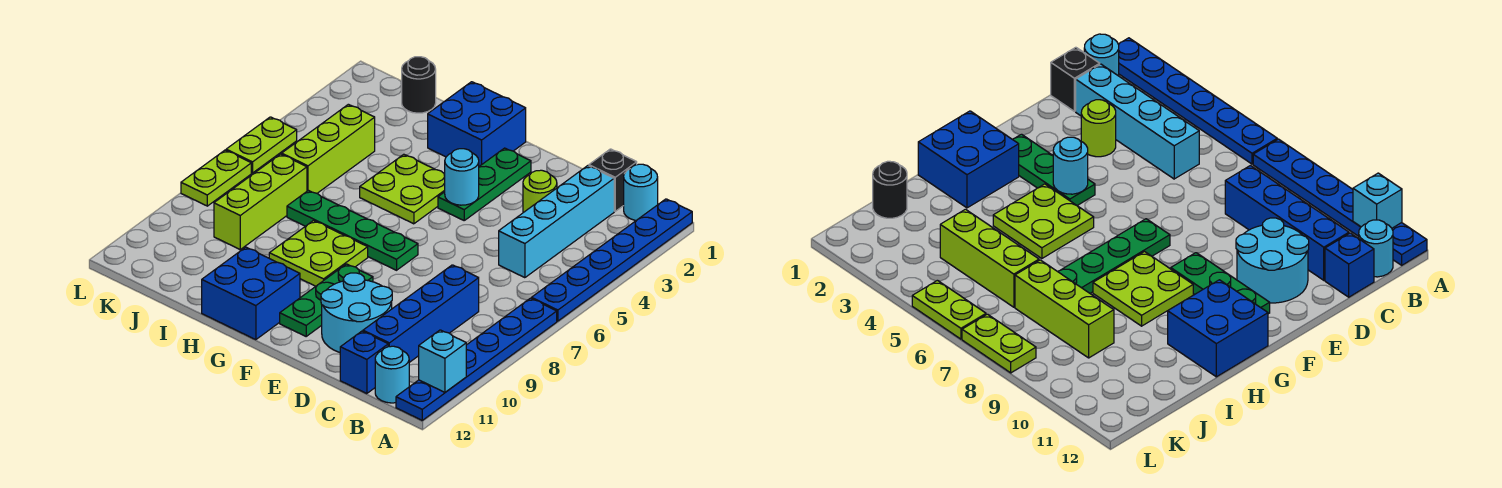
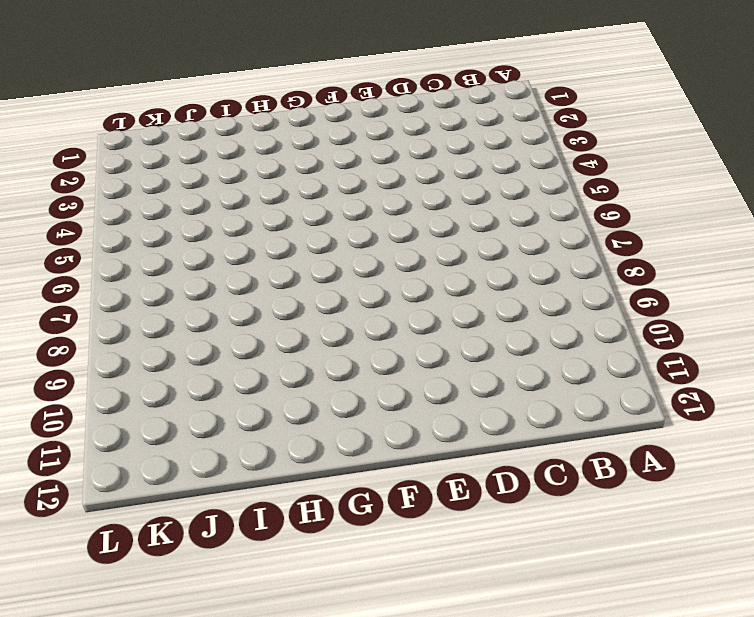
none -> blue 1x6 plate [531,199,692,321]
none -> blue 1x6 plate [396,298,557,420]
none -> cyan 1x1 round brick [624,164,658,220]

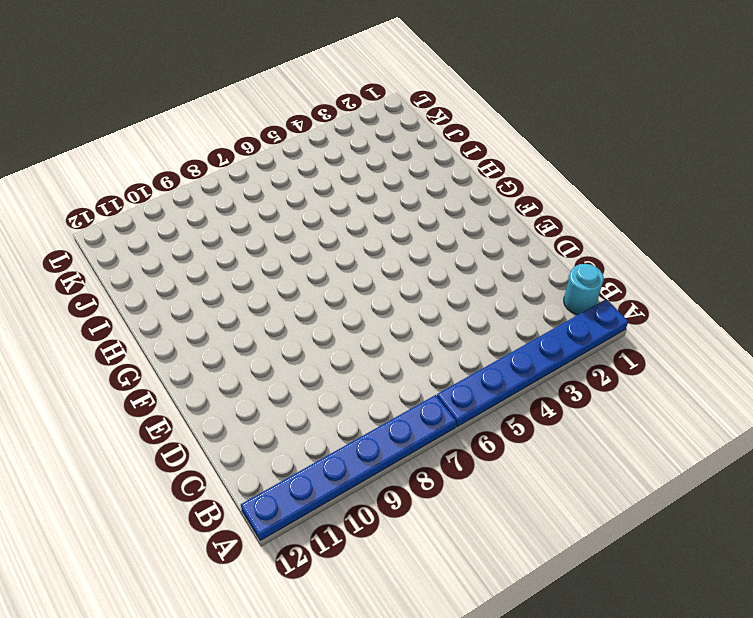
none -> cyan 1x1 round brick [375,346,409,403]
none -> black 1x1 brick [589,149,637,211]
none -> cyan 1x4 brick [499,166,614,278]

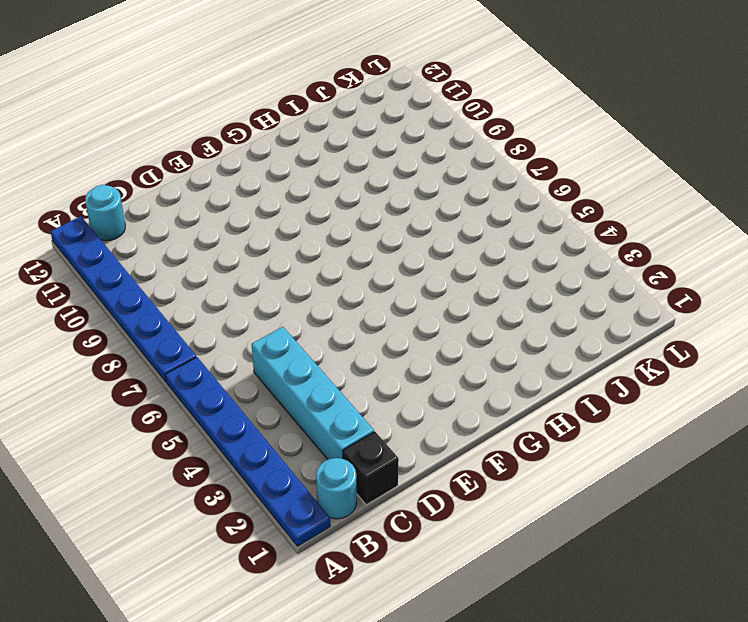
none -> blue 1x4 brick [363,265,479,362]
none -> blue 1x1 brick [340,331,388,394]
none -> lime 1x1 round brick [523,170,557,213]

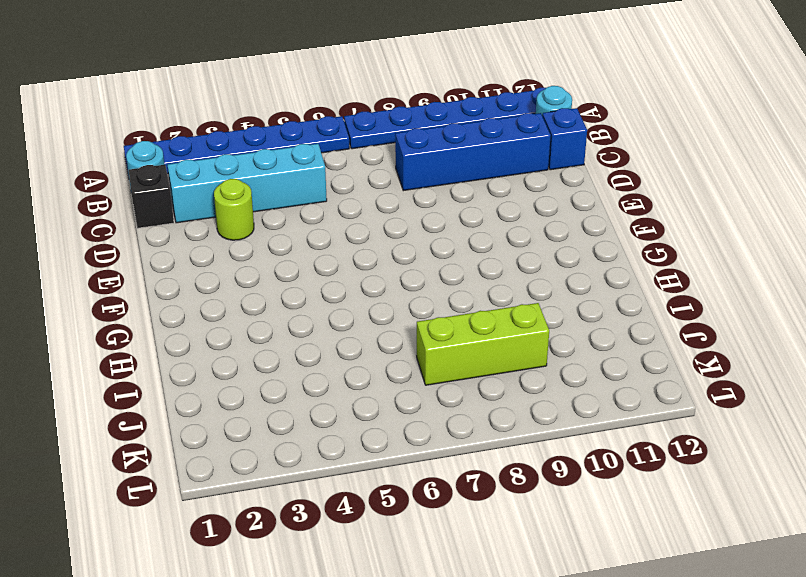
none -> cyan 2x2 round brick [321,273,392,352]
none -> green 1x3 plate [438,148,531,220]
none -> green 1x4 plate [287,191,418,270]

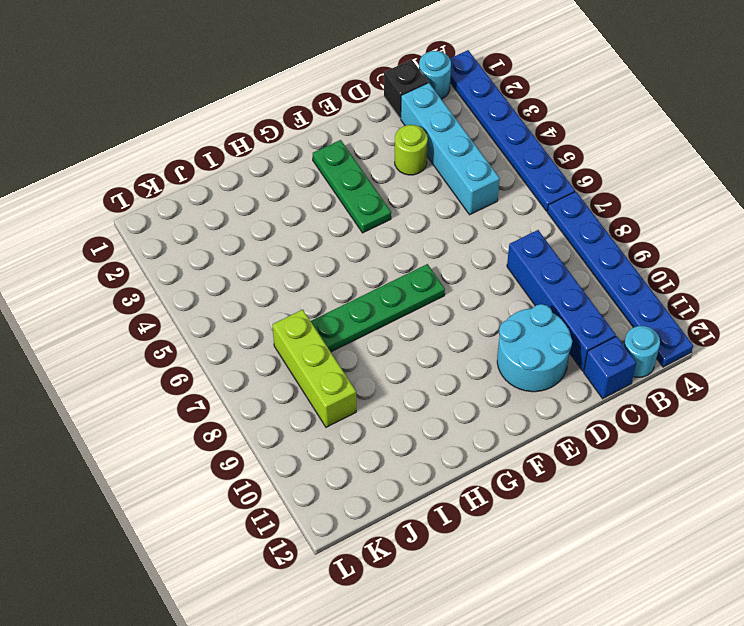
none -> green 1x3 plate [280,264,373,336]
none -> blue 2x2 brick [428,82,526,166]
none -> lime 2x2 plate [360,154,445,224]

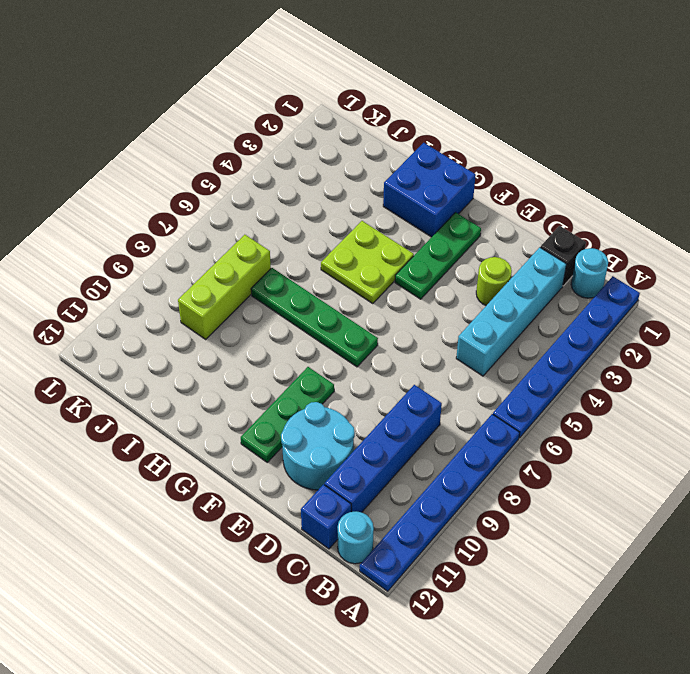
none -> lime 2x2 plate [269,221,368,286]
none -> blue 2x2 brick [202,247,300,340]
none -> black 1x1 round brick [402,57,436,113]

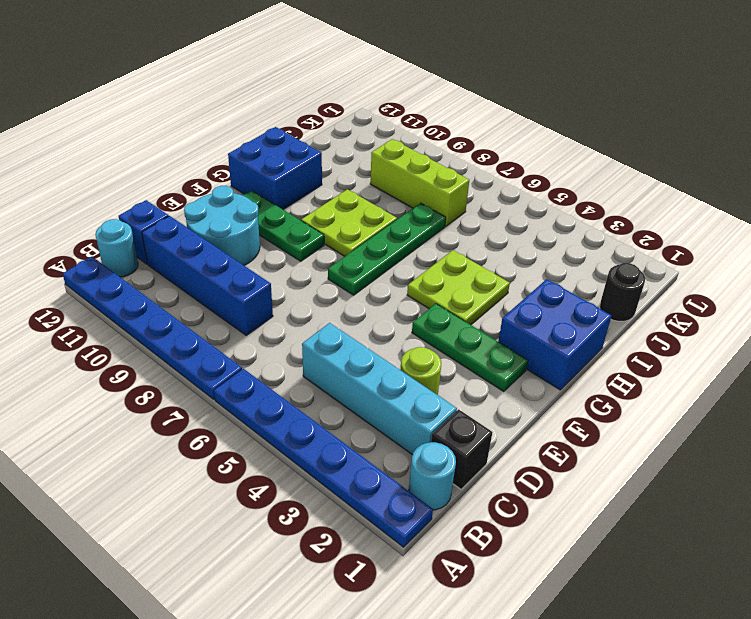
none -> lime 1x3 brick [282,104,375,193]
none -> lime 1x2 plate [226,117,297,173]
none -> lime 1x2 plate [181,150,251,206]

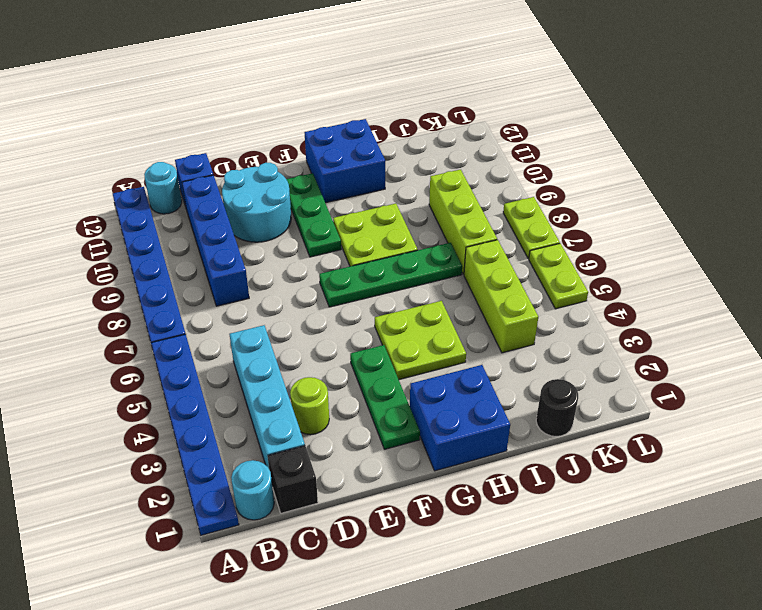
none -> cyan 1x1 brick [419,330,466,392]
none -> cyan 1x1 round brick [445,149,479,205]

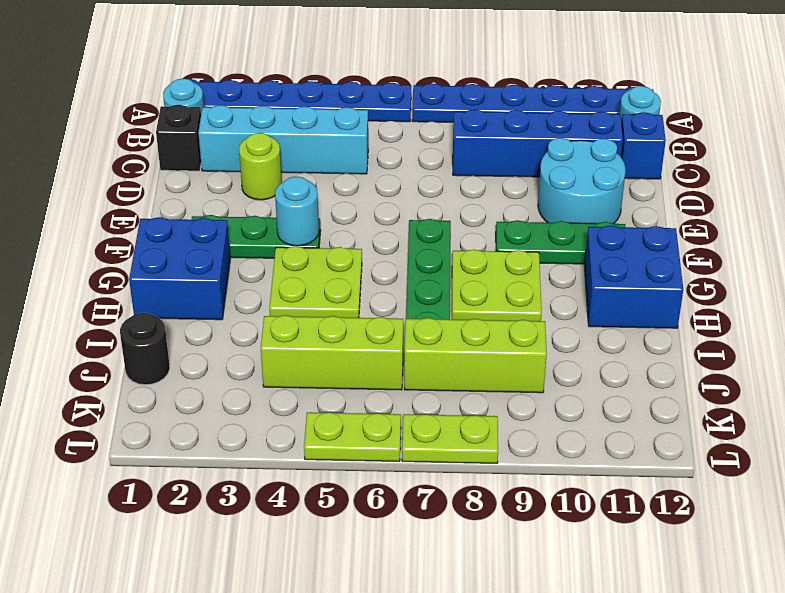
none -> cyan 1x1 brick [419,330,466,392]

